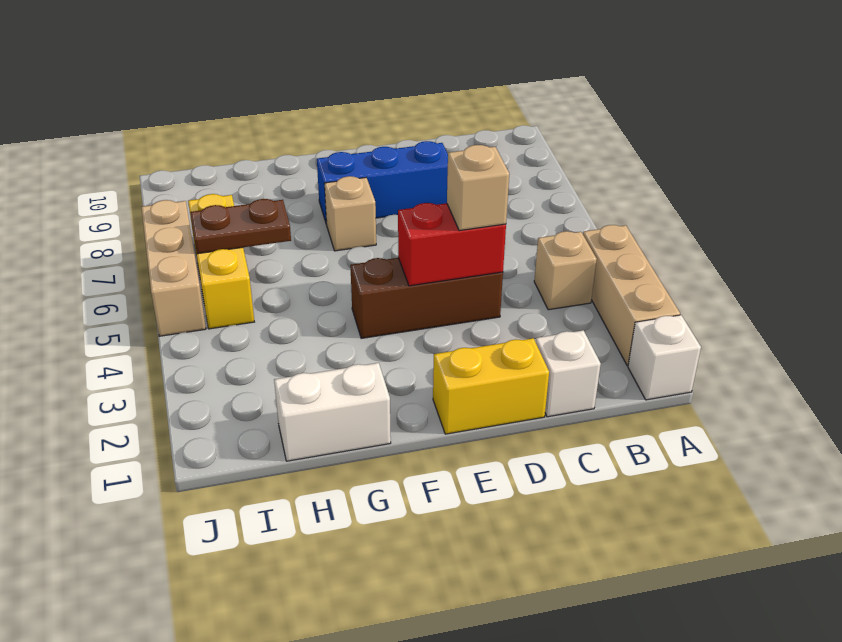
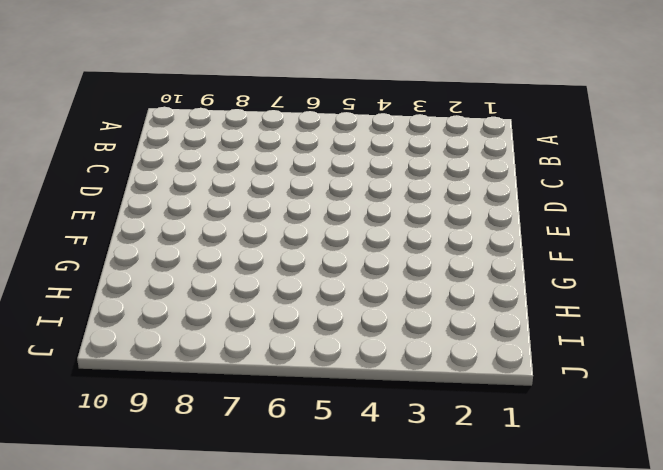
none -> white 1x1 brick [628,315,701,400]
none -> tan 1x3 brick [583,225,680,366]
none -> tan 1x1 brick [534,231,597,310]

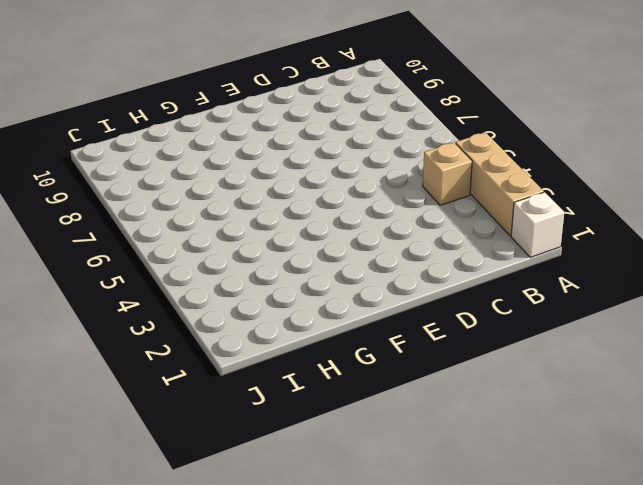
none -> white 1x1 brick [536,330,601,417]
none -> yellow 1x2 brick [433,338,549,434]
none -> brown 1x3 brick [350,258,503,338]

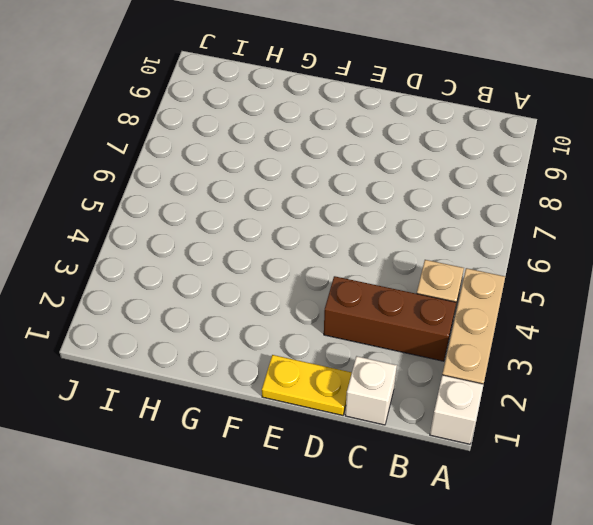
brown 1x3 brick [324,276,456,361] -> brown 1x3 brick moved to [350,258,503,338]
yellow 1x2 plate [262,355,352,415] -> yellow 1x2 brick [433,338,549,434]
none -> blue 1x3 brick [317,141,448,225]
none -> tan 1x1 brick [324,176,376,251]
none -> white 1x2 brick [274,363,391,461]

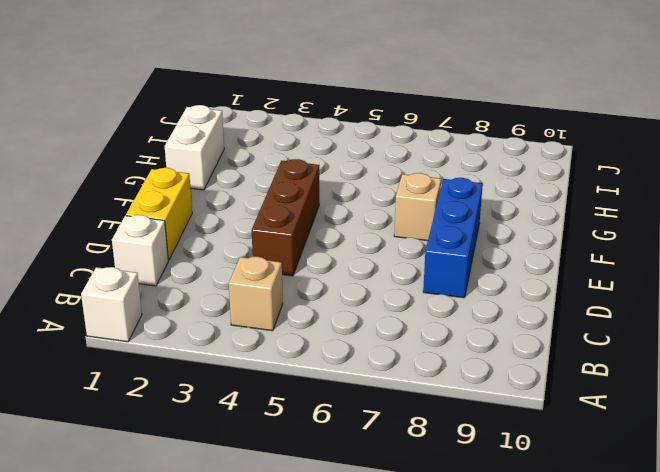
none -> tan 1x3 brick [583,225,680,366]
none -> yellow 1x3 brick [188,194,254,329]
none -> tan 1x3 brick [141,200,206,336]

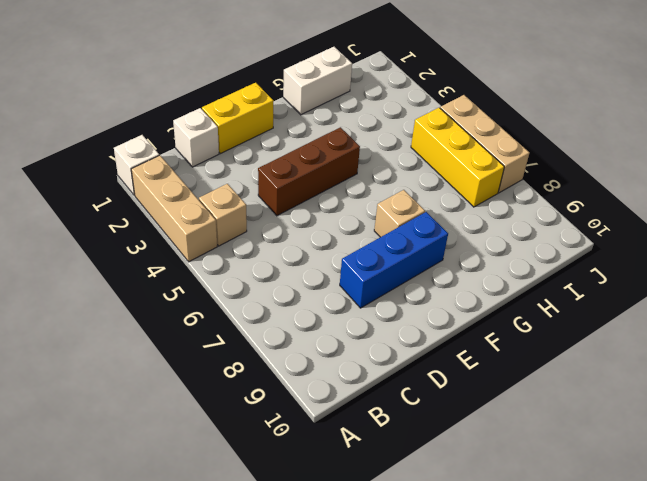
none -> red 1x2 brick [398,203,506,286]
none -> brown 1x2 plate [190,199,291,254]
none -> tan 1x1 brick [447,145,509,231]

